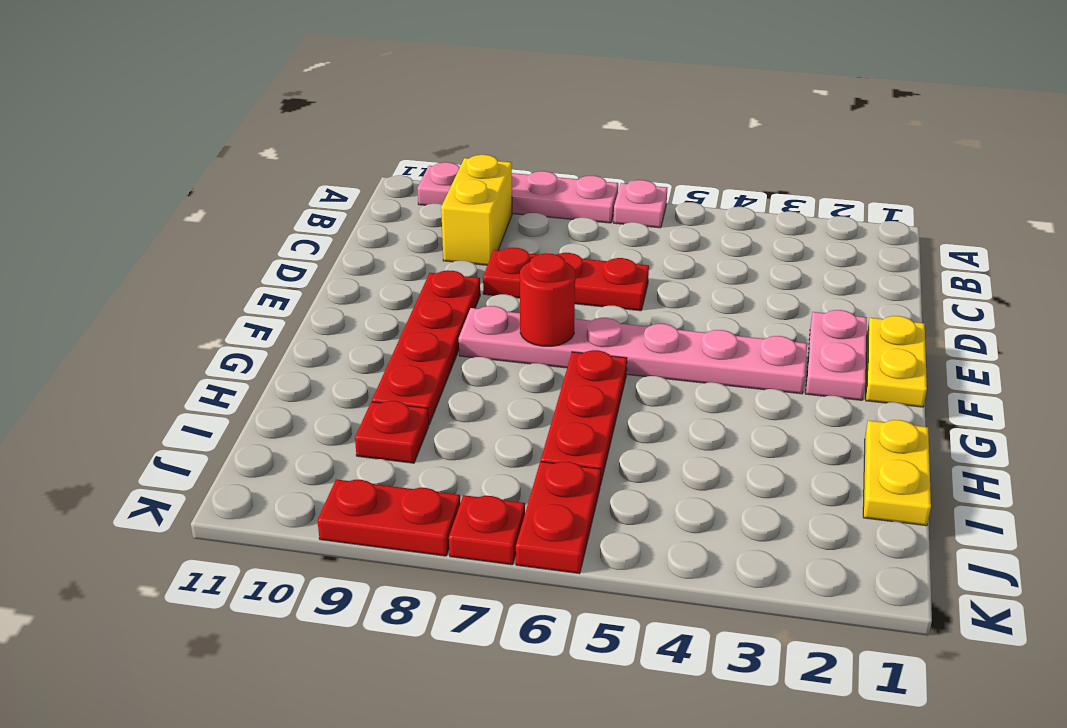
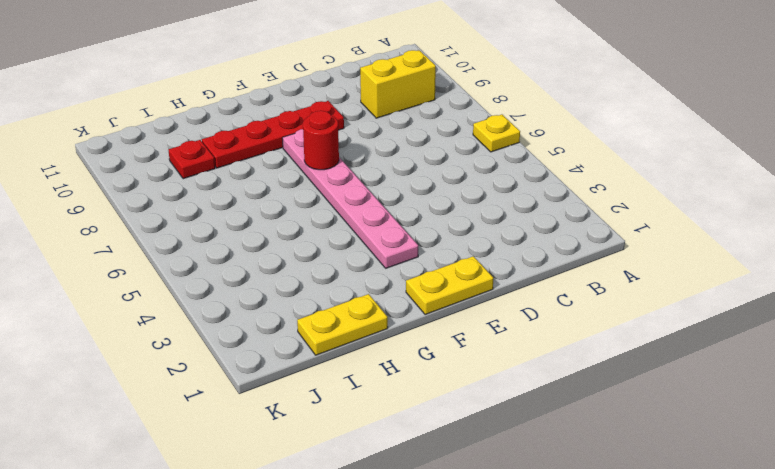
yellow 1x1 plate [473,115,520,152] -> pink 1x1 plate [613,180,667,228]
none -> pink 1x4 plate [417,162,618,223]
none -> red 1x3 plate [483,248,649,311]
none -> pink 1x2 plate [806,310,867,400]

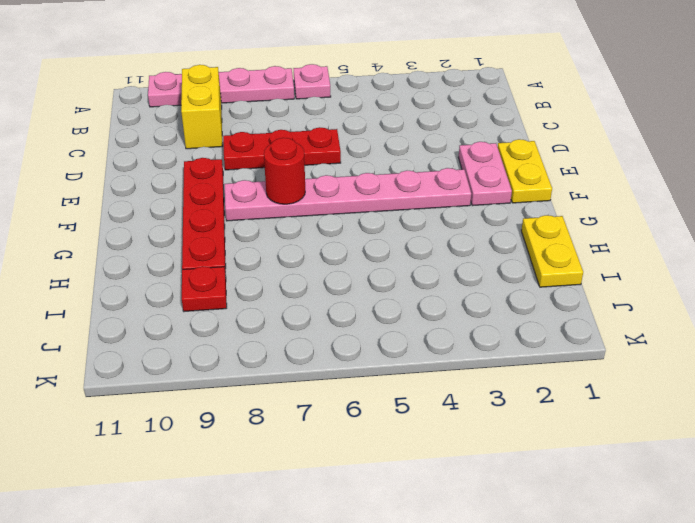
none -> red 1x3 plate [541,350,627,486]
none -> red 1x2 plate [516,462,601,574]
none -> red 1x1 plate [449,495,525,565]

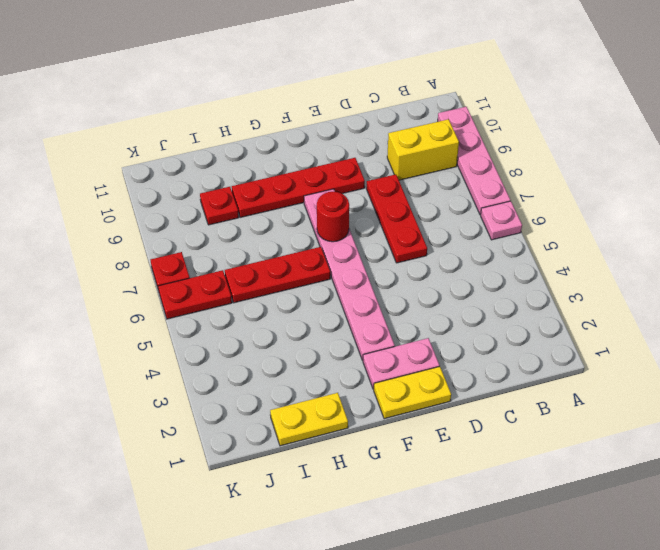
none -> red 1x2 plate [317,479,460,556]

